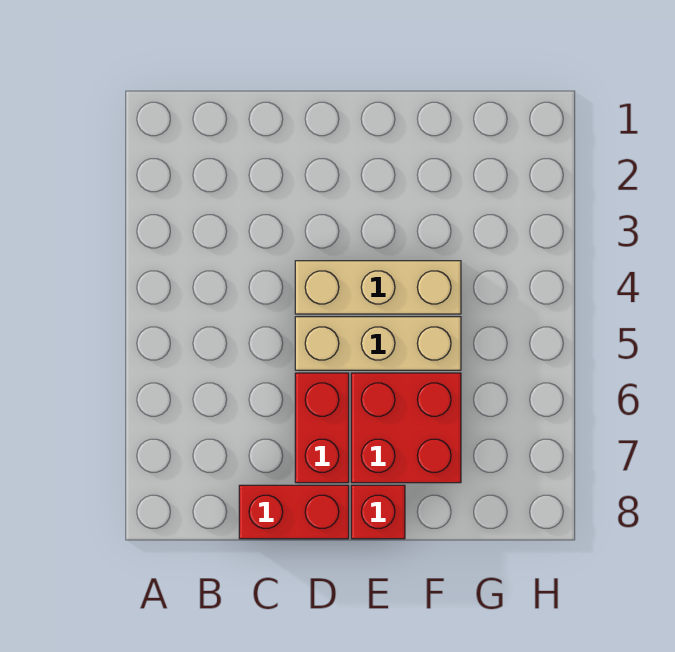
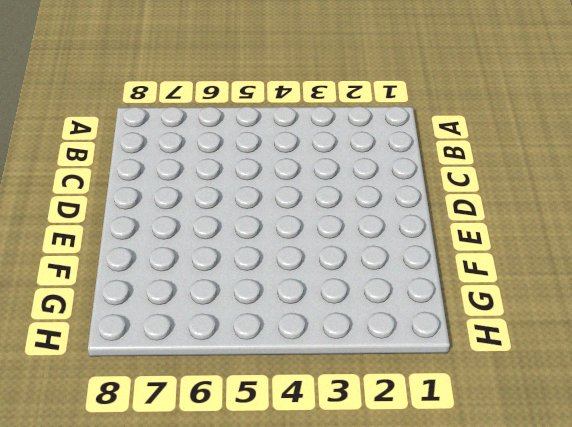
none -> red 1x2 brick [239,485,349,539]
none -> tan 1x3 brick [295,261,461,314]

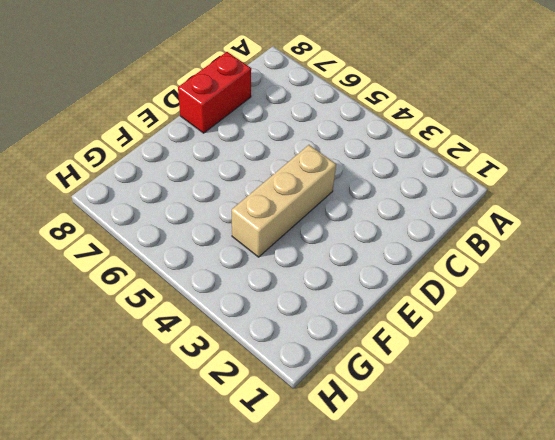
none -> tan 1x3 brick [295,317,461,370]
none -> red 1x2 brick [295,373,349,483]

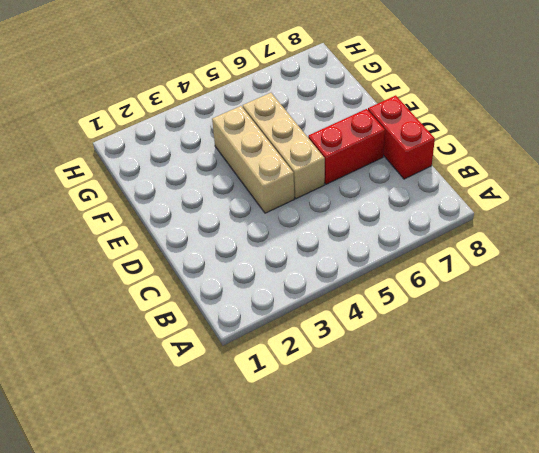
none -> red 2x2 brick [351,373,461,483]
none -> red 1x1 brick [351,485,405,539]

